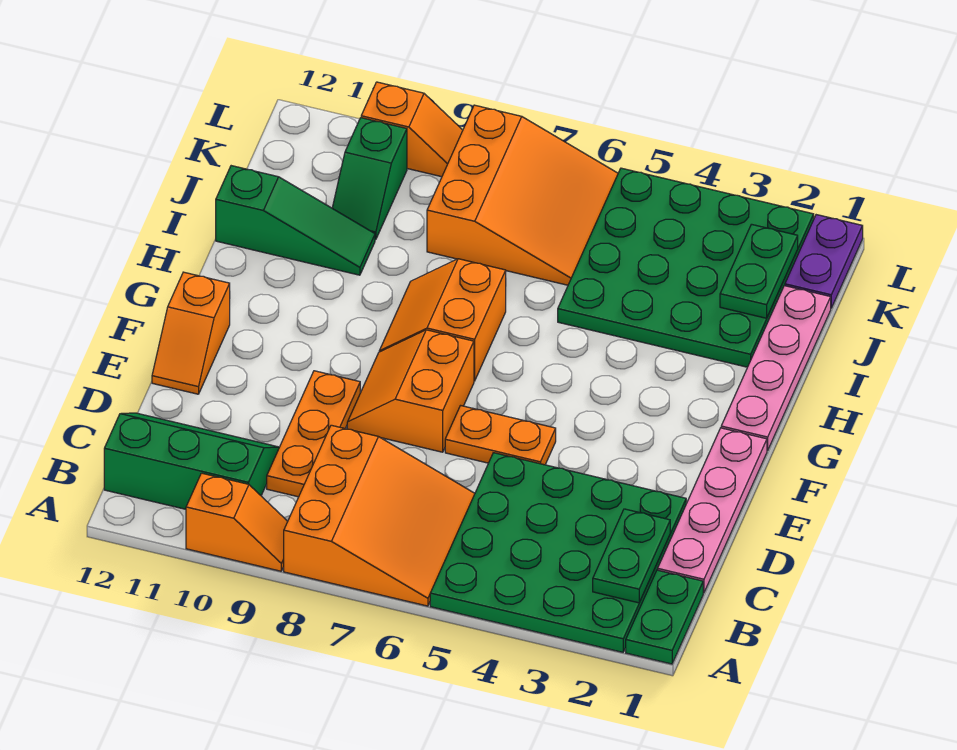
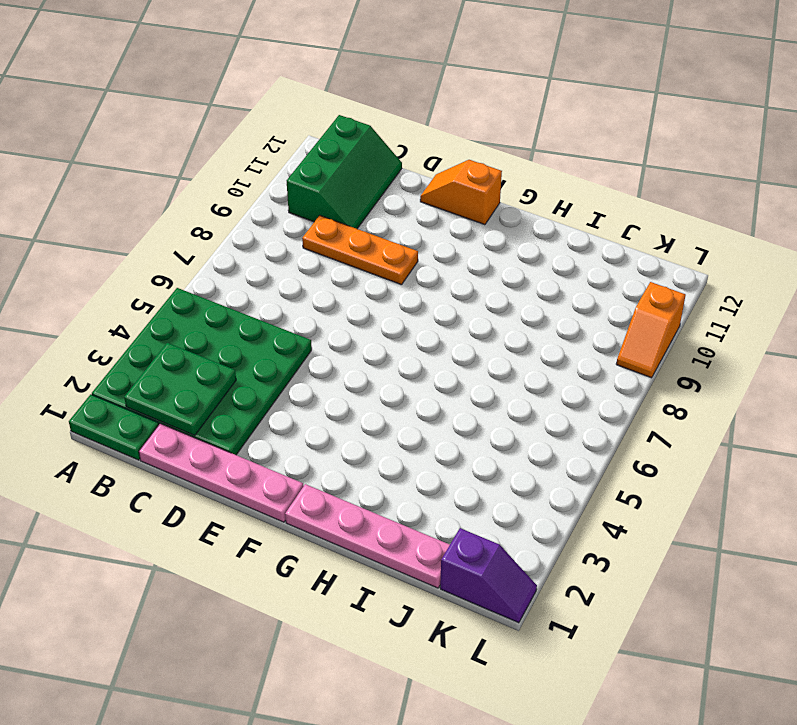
green 2x2 plate [124,343,236,436] -> green 1x2 plate [593,509,670,603]
purple 1x2 slope [440,528,537,623] -> purple 1x2 plate [785,215,863,308]
none -> orange 3x3 slope [284,425,475,606]
none -> orange 1x2 slope [186,473,288,571]
none -> orange 1x2 plate [445,406,556,465]

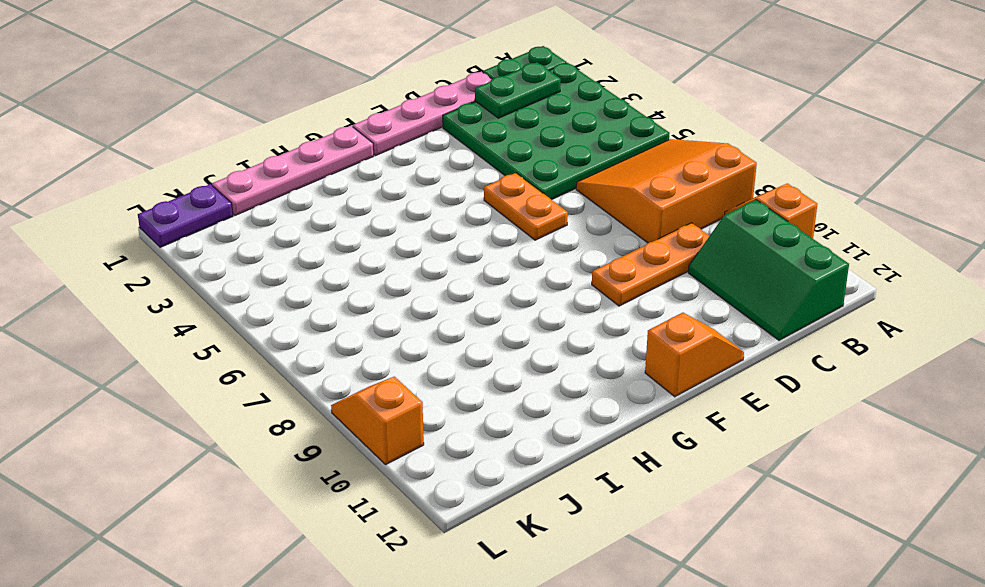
none -> orange 2x2 slope [347,330,474,452]
none -> orange 2x2 slope [379,259,506,381]
none -> green 4x4 plate [558,168,814,367]

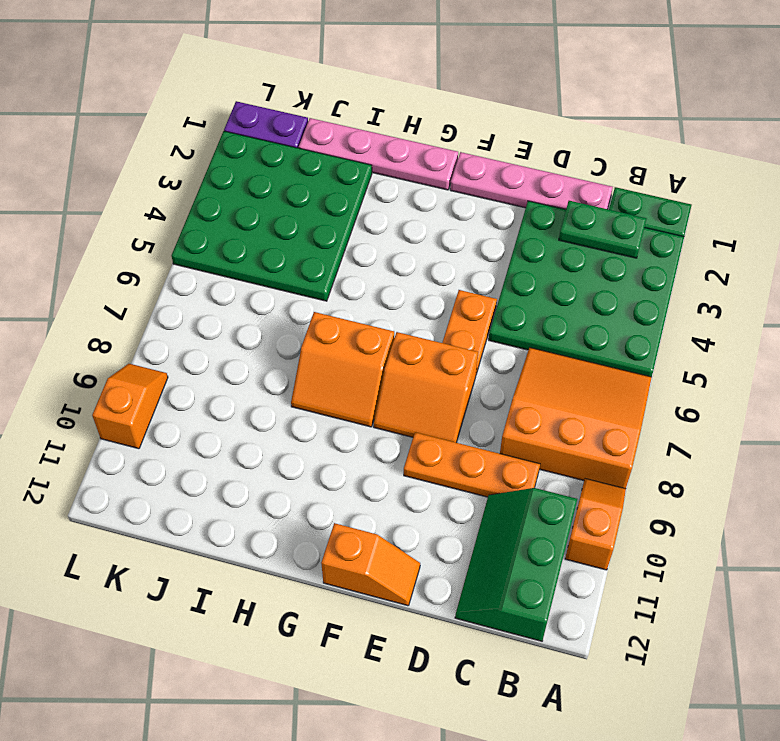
none -> green 1x3 slope [216,166,375,275]
none -> orange 3x3 slope [427,105,618,285]
none -> green 1x2 slope [332,118,407,240]

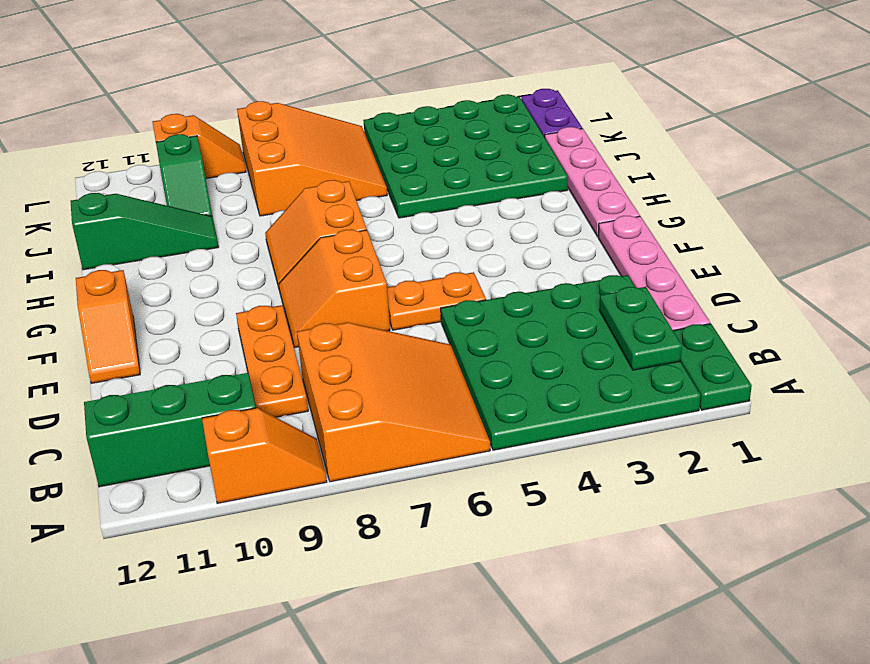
none -> green 1x2 plate [720,224,798,318]

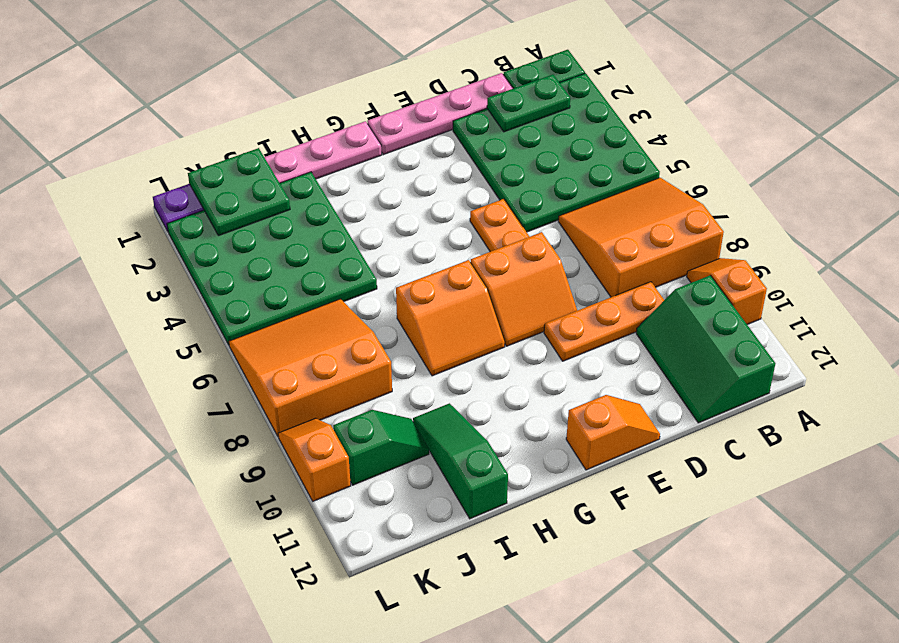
green 2x2 plate [188,148,290,236] -> green 1x2 plate [720,224,798,318]

